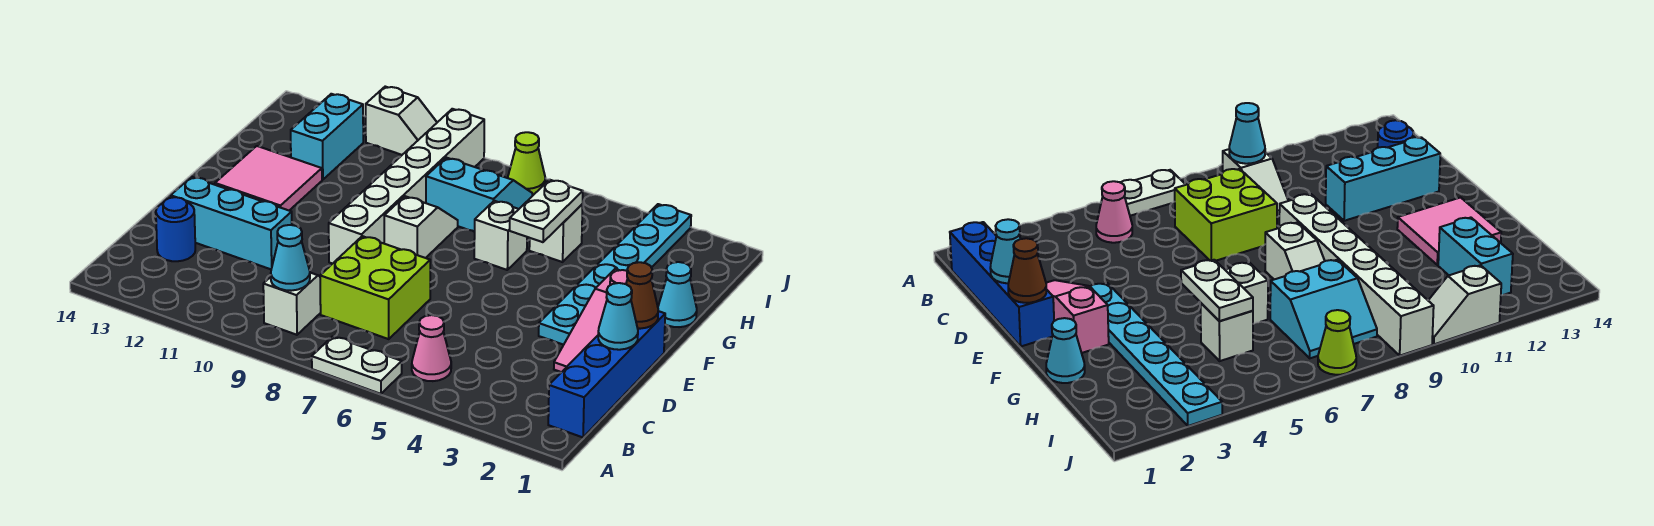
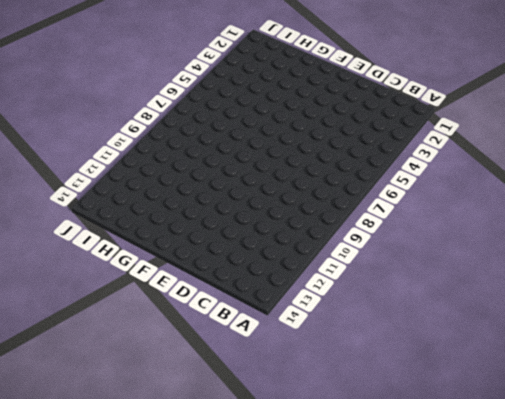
none -> white 1x2 plate [312,336,402,394]
none -> blue 1x4 brick [548,311,665,437]
none -> pink 1x1 cone [412,315,451,381]

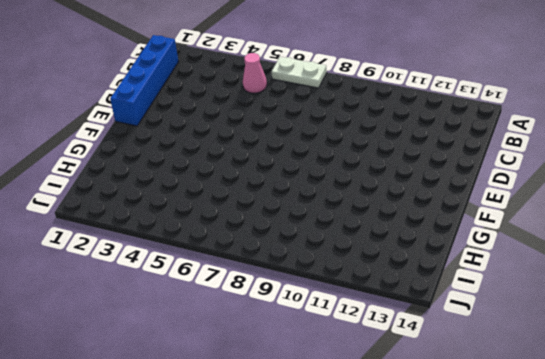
none -> white 1x2 slope [263,273,321,335]
none -> lime 2x2 brick [320,236,430,339]
none -> blue 1x1 round brick [156,197,195,261]

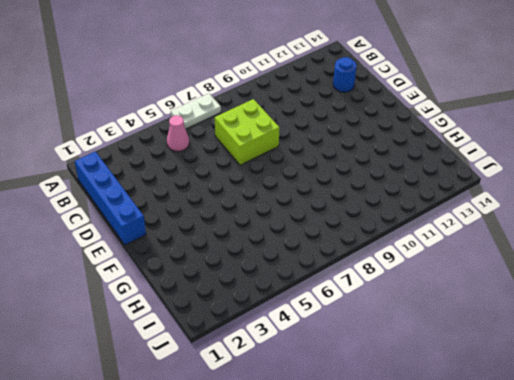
none -> white 1x2 slope [263,273,321,335]
none -> pink 1x3 slope [554,269,628,372]
none -> cyan 1x3 brick [171,177,292,269]

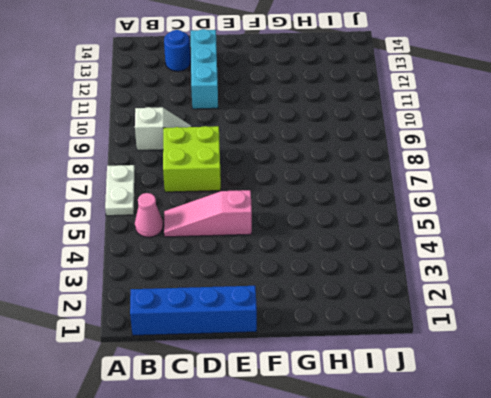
pink 1x3 slope [164,190,252,237] -> pink 1x3 slope moved to [554,269,628,372]
none -> cyan 1x6 plate [539,204,691,345]
none -> white 1x6 brick [329,109,484,264]
none -> white 1x2 slope [384,196,458,258]

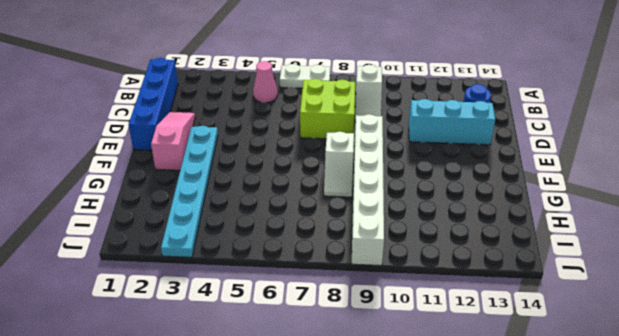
none -> pink 2x2 tile [215,146,322,210]
none -> cyan 1x1 cone [658,262,697,327]
none -> white 1x1 brick [474,201,527,270]

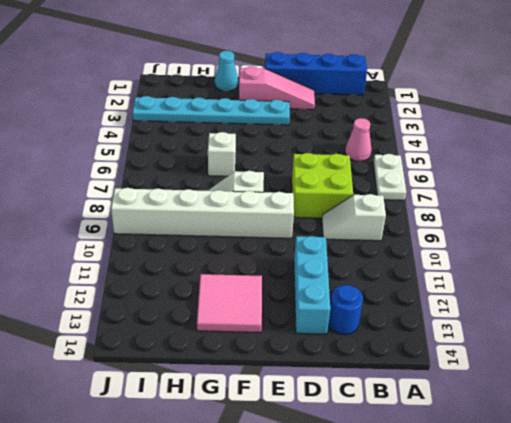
none -> white 1x1 brick [529,204,583,262]
none -> cyan 2x2 slope [426,158,532,232]
none -> cyan 1x2 brick [291,94,363,180]

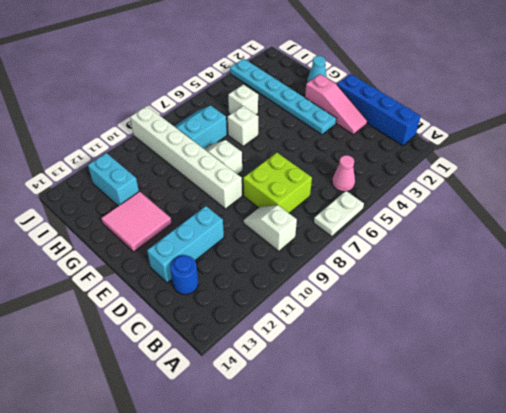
none -> lime 1x1 cone [508,132,545,195]
none -> white 1x2 slope [366,87,437,155]
none -> cyan 1x1 cone [271,225,310,291]

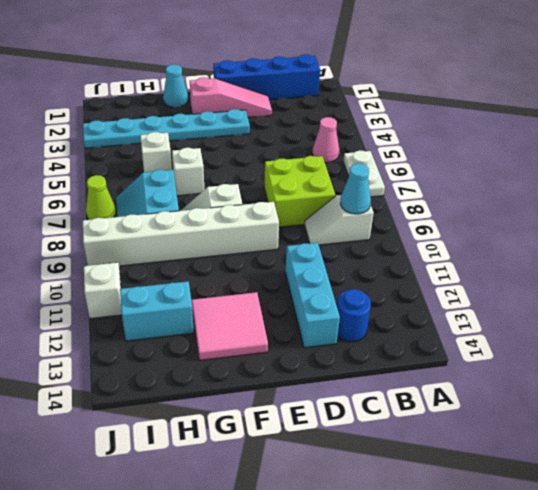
none -> cyan 1x1 cone [598,283,638,350]
none -> brown 1x1 cone [626,262,658,329]
none -> white 1x2 plate [510,180,583,242]

